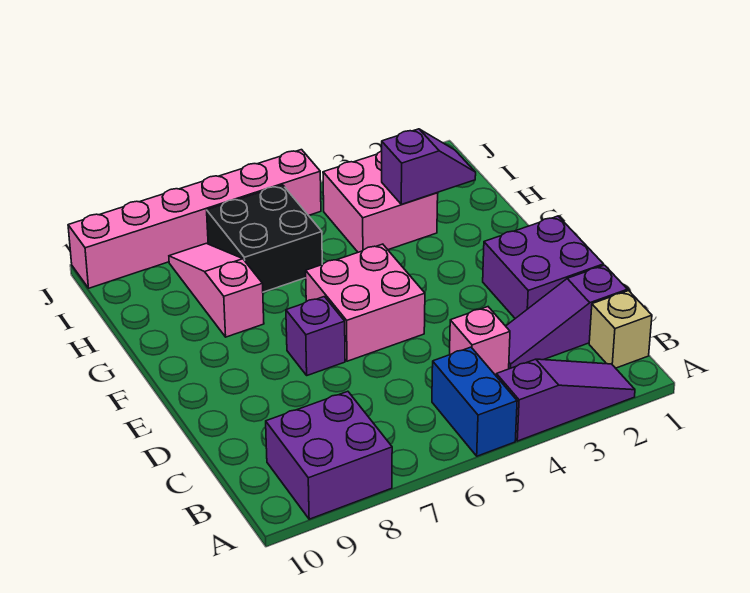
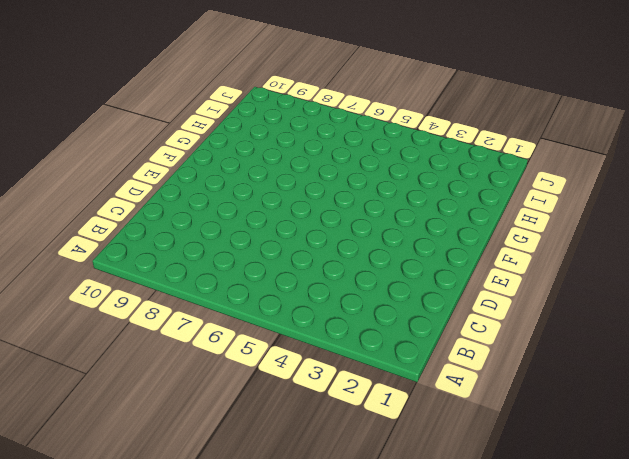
none -> purple 1x3 slope [496,359,635,441]
none -> blue 1x2 brick [432,347,517,456]
none -> purple 2x2 brick [266,391,392,519]

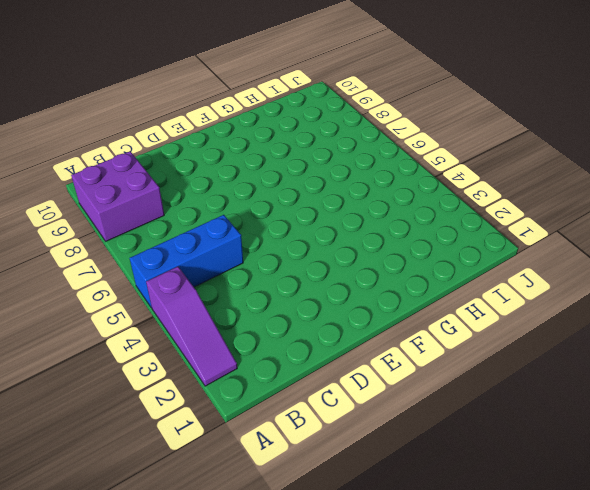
blue 1x3 brick [130,215,243,308] -> blue 1x2 brick [432,347,517,456]
none -> tan 1x1 brick [589,291,652,368]
none -> purple 1x3 slope [506,265,627,369]
none -> pink 1x1 brick [450,307,510,375]

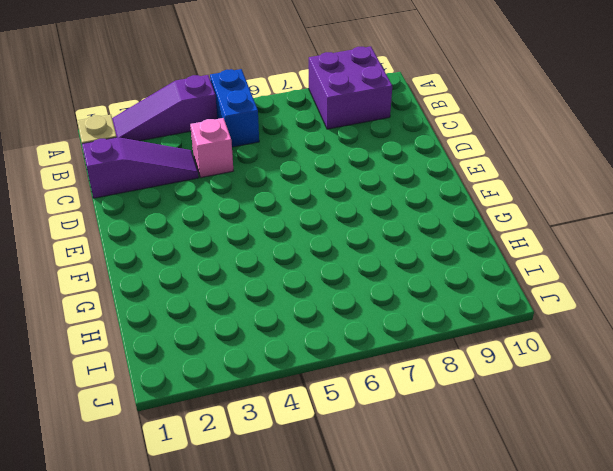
none -> purple 2x2 brick [483,216,604,318]
none -> pink 2x2 brick [306,244,425,361]
none -> purple 1x1 brick [286,297,345,375]

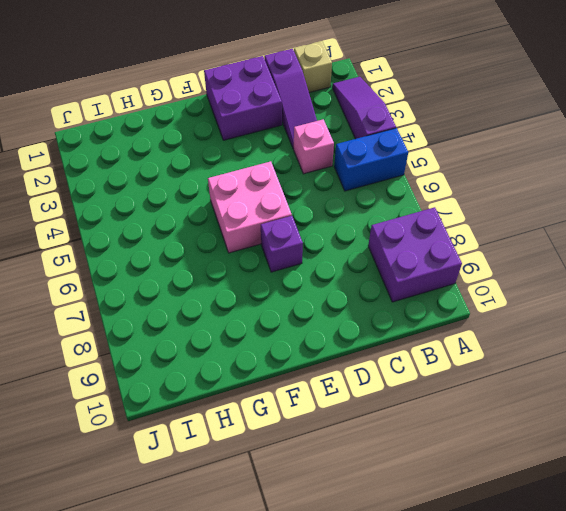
none -> pink 1x3 slope [169,243,264,337]
none -> pink 2x2 brick [323,151,438,252]
none -> black 2x2 brick [207,185,322,292]

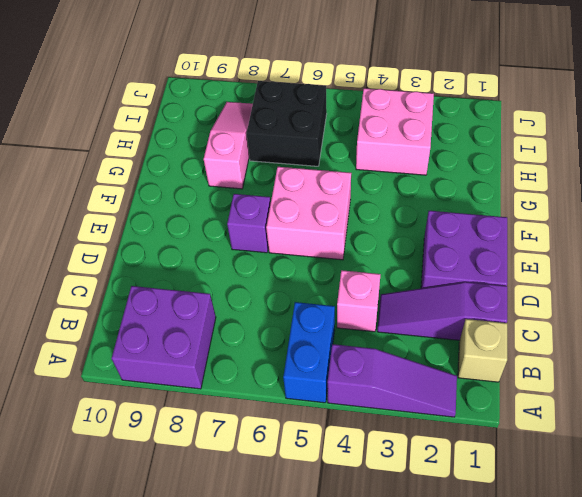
none -> pink 1x6 brick [68,150,321,288]
none -> purple 1x2 slope [382,129,476,204]

